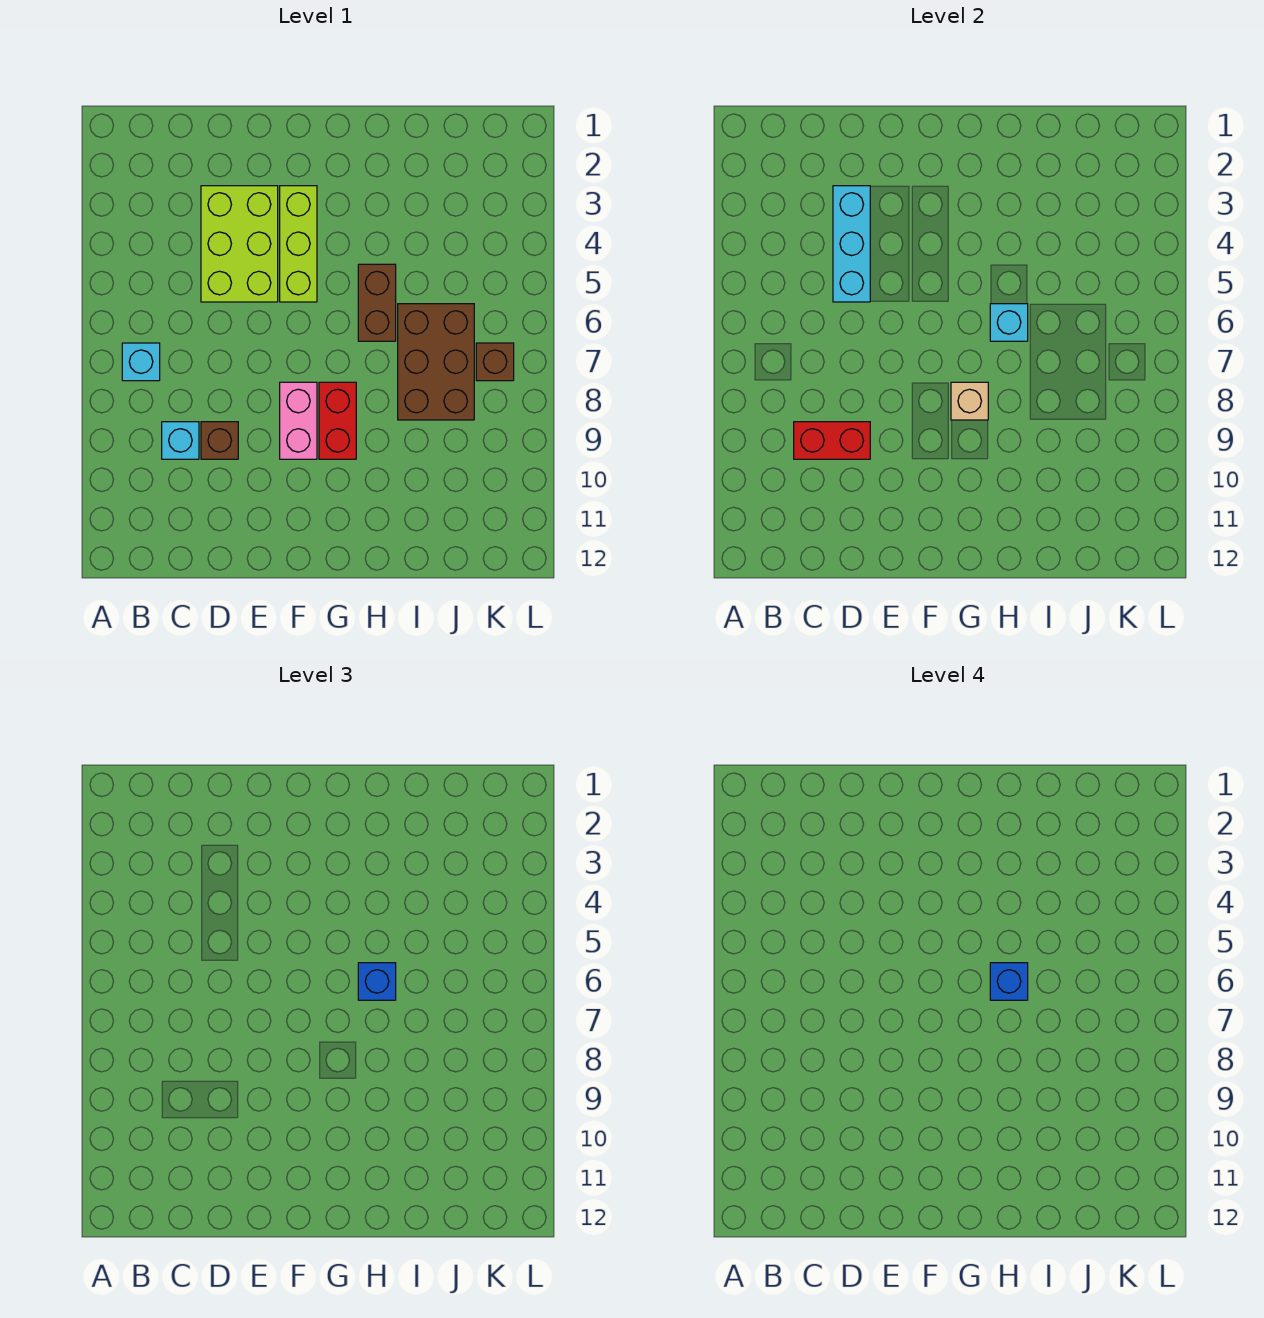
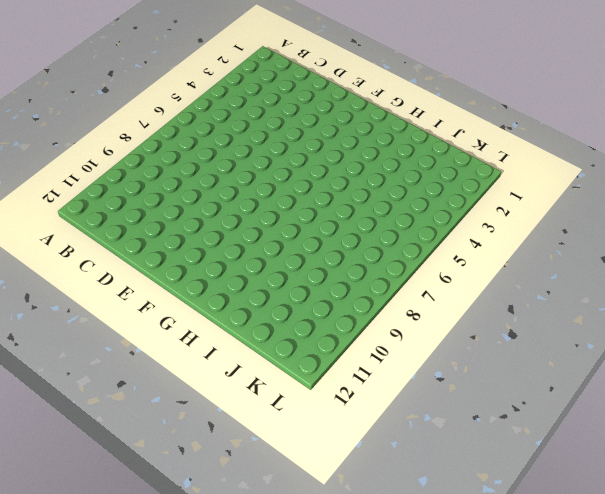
none -> cyan 1x1 brick [122,343,160,381]
none -> cyan 1x1 brick [162,422,199,459]
none -> lime 2x3 brick [201,186,278,302]

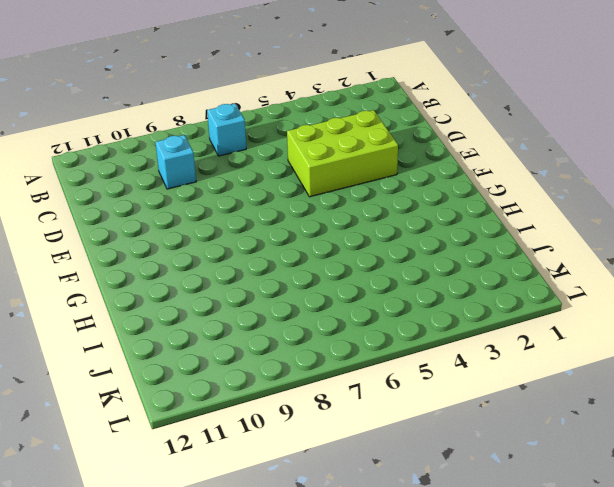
none -> brown 1x1 brick [201,422,238,459]
none -> lime 1x3 brick [280,186,317,302]
none -> pink 1x2 brick [280,382,317,459]

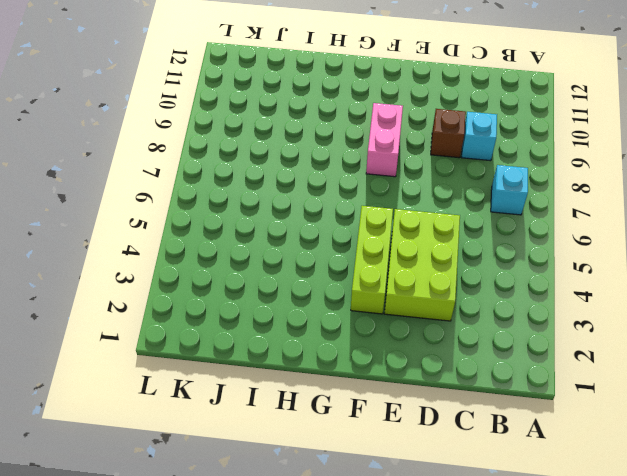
none -> red 1x2 brick [319,382,356,459]
none -> brown 1x2 brick [358,264,396,341]
none -> brown 2x3 brick [398,304,474,420]

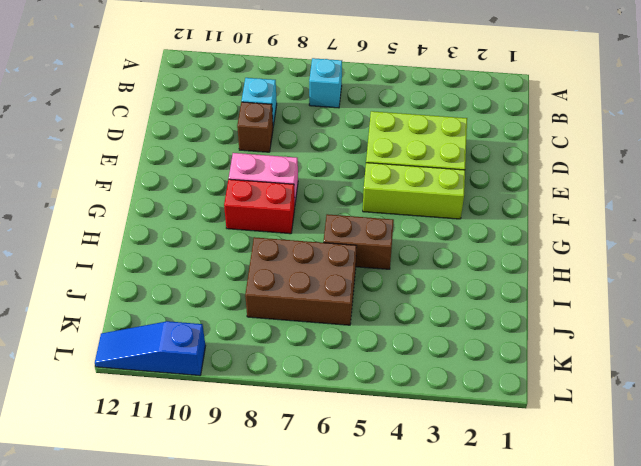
blue 1x3 slope [95,321,206,376] -> none
none -> brown 1x1 brick [476,343,514,381]
none -> red 1x2 brick [794,422,870,459]
none -> cyan 1x3 brick [833,186,870,302]

